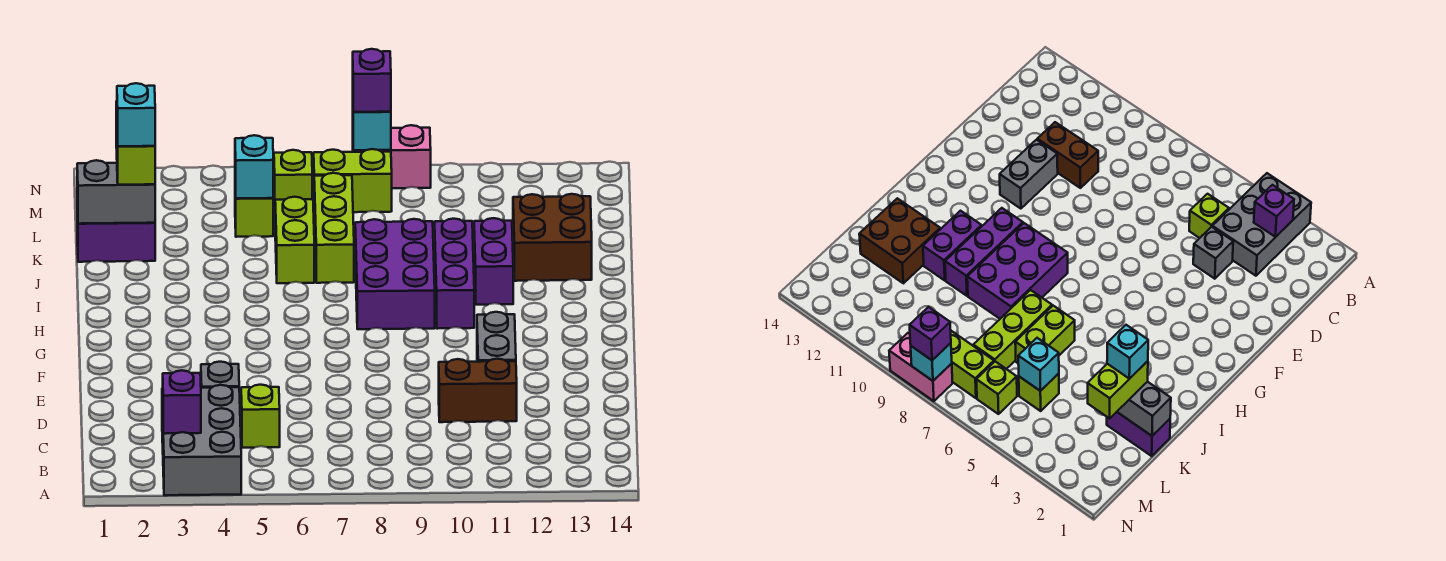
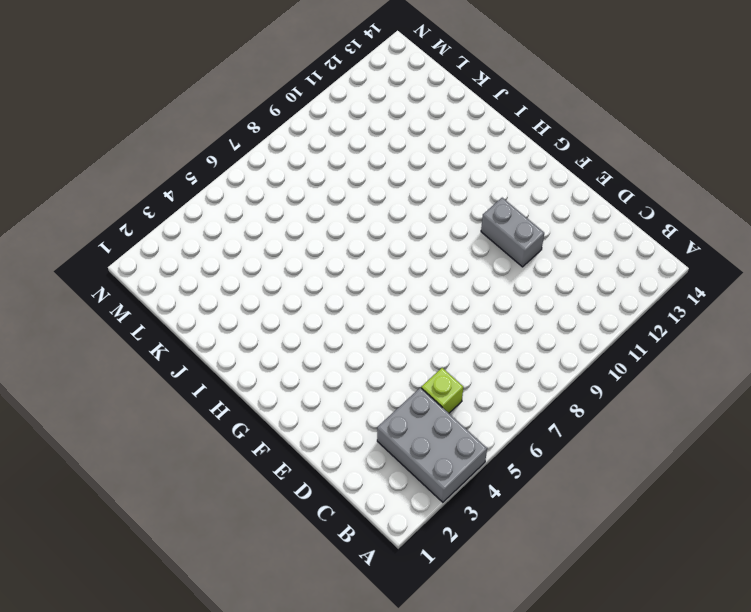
none -> grey 1x1 brick [201,362,239,388]
none -> brown 1x2 brick [439,359,517,422]
none -> purple 2x3 brick [355,219,435,329]

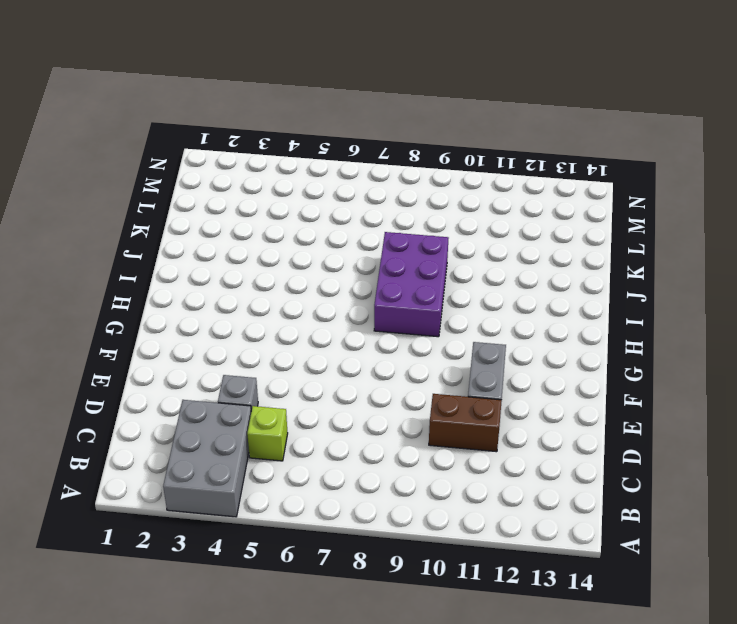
none -> purple 1x3 brick [435,219,474,329]
none -> purple 1x2 brick [474,218,513,305]
none -> lime 1x2 brick [275,197,314,283]

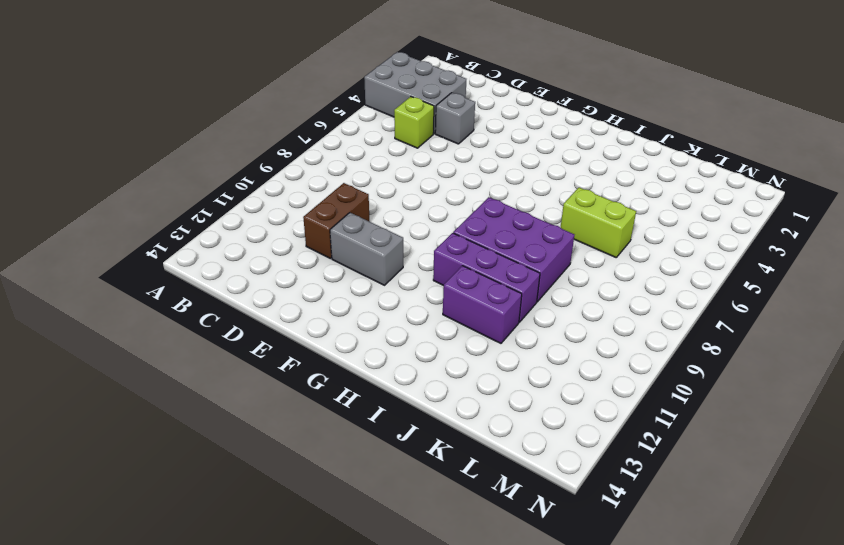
none -> lime 1x3 brick [314,173,354,283]
none -> brown 2x2 brick [513,194,592,281]
none -> purple 1x2 brick [77,209,155,262]

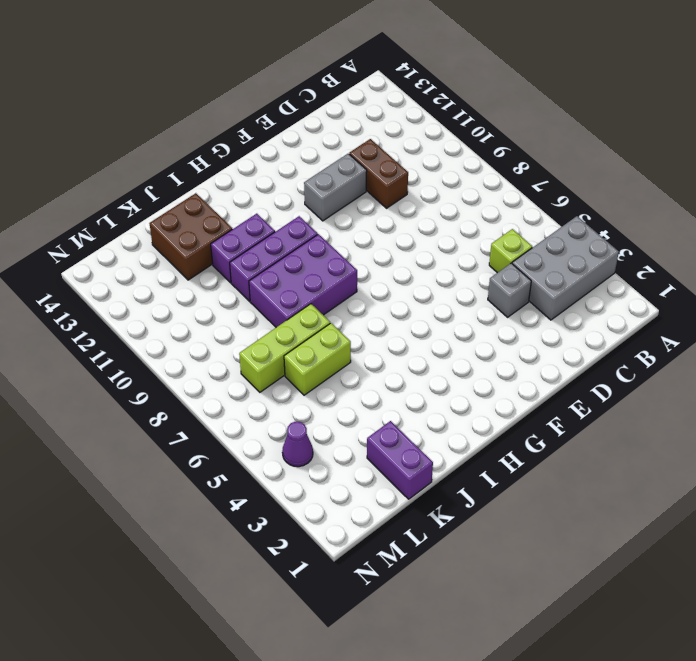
purple 1x1 cone [282,422,313,467] -> none
none -> lime 1x1 brick [235,190,273,237]
none -> lime 1x1 brick [274,150,312,206]
none -> lime 1x2 brick [314,149,392,212]

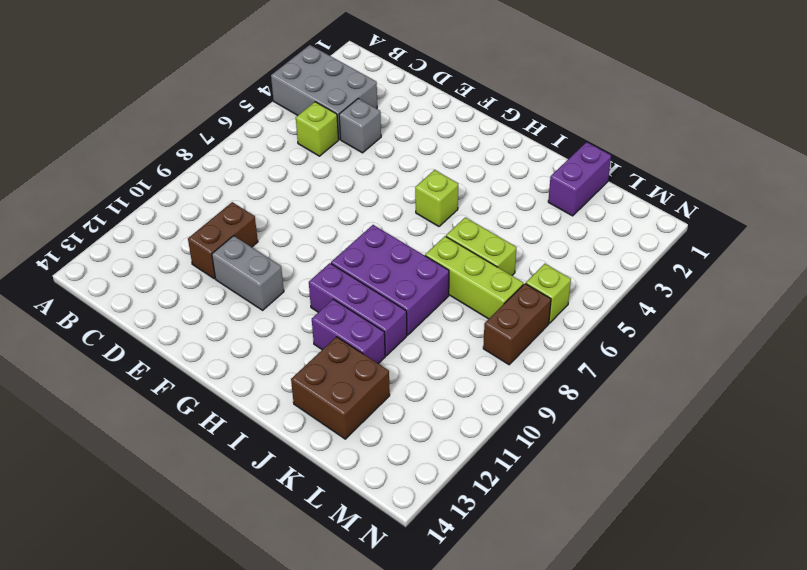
lime 1x1 brick [415,170,458,226] -> lime 1x1 brick moved to [235,190,273,237]
brown 1x2 brick [483,284,551,365] -> lime 1x2 brick [314,149,392,212]
none -> pink 1x2 brick [353,125,431,188]
none -> purple 1x1 brick [163,370,201,434]
none -> grey 1x2 brick [77,160,155,224]

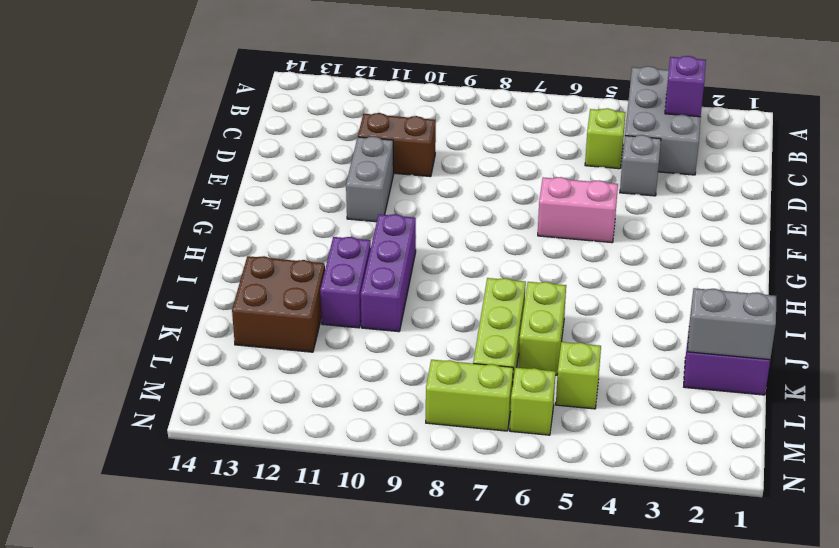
pink 1x2 brick [538,177,618,243] -> pink 1x2 brick moved to [353,125,431,188]
none -> purple 2x3 brick [355,219,435,329]
none -> cyan 1x1 brick [235,135,273,198]
none -> cyan 1x1 brick [353,112,391,150]

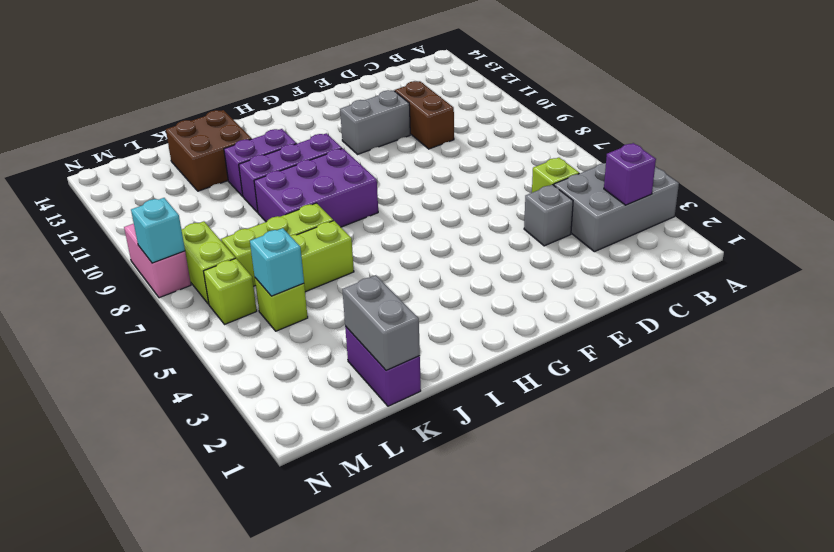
none -> lime 1x2 brick [116,101,155,185]
none -> purple 1x1 brick [353,49,391,112]
none -> cyan 1x1 brick [117,83,155,146]

